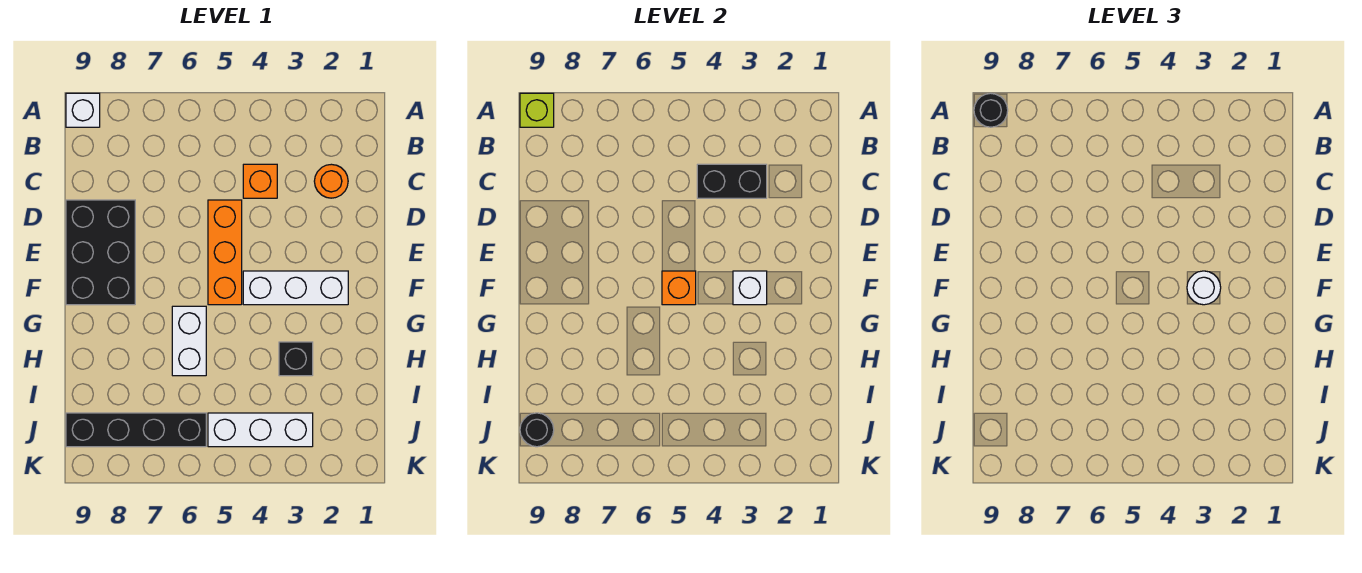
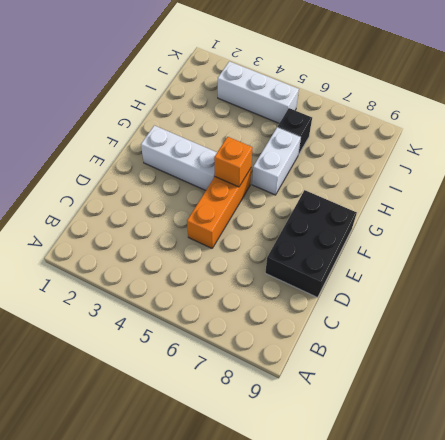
black 1x1 brick [278,108,312,155] -> black 1x1 brick moved to [279,342,313,376]
none -> white 1x1 brick [66,93,100,127]
none -> orange 1x1 round brick [314,164,348,198]
none -> orange 1x1 brick [243,164,277,198]

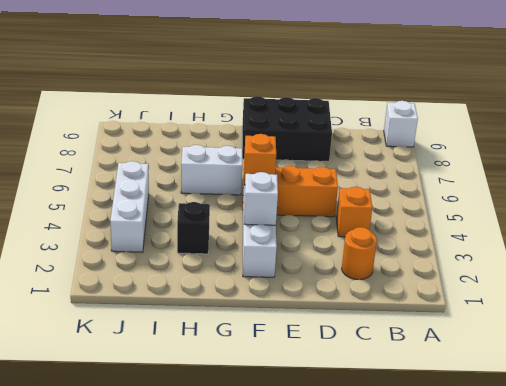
none -> black 1x4 brick [66,413,206,447]
none -> lime 1x1 brick [520,93,554,127]
none -> black 1x2 brick [697,164,767,198]

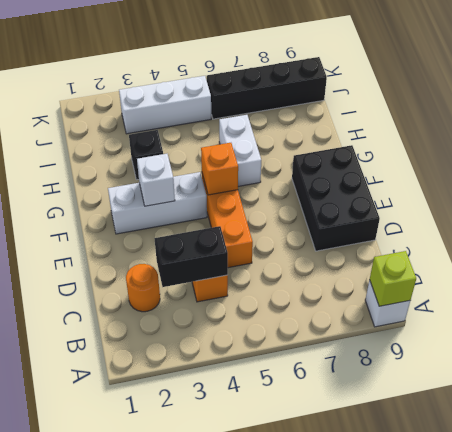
none -> black 1x1 round brick [520,413,554,447]
none -> black 1x1 round brick [974,93,1008,127]
none -> white 1x1 round brick [1187,271,1221,305]

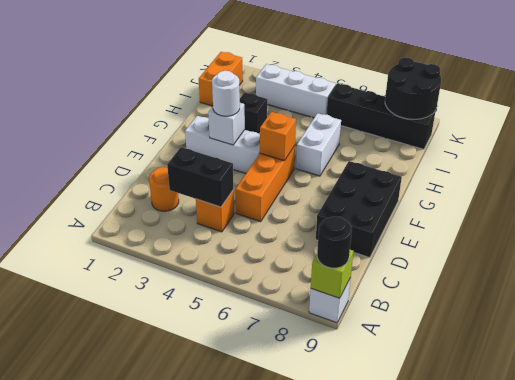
orange 1x2 brick [199,52,243,106] -> none
black 2x2 round brick [385,57,441,119] -> black 1x1 round brick [520,413,554,447]

